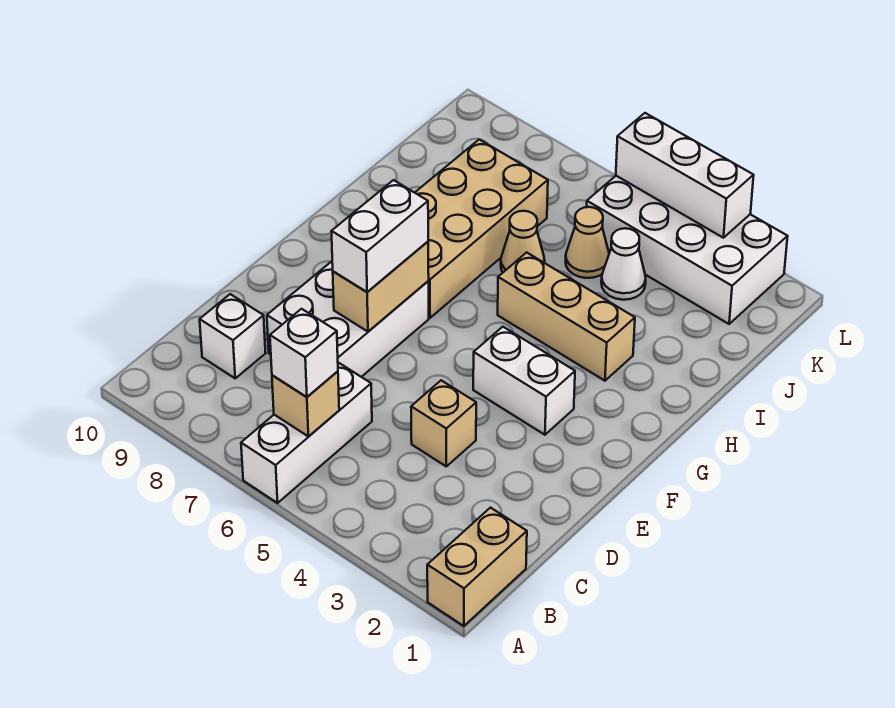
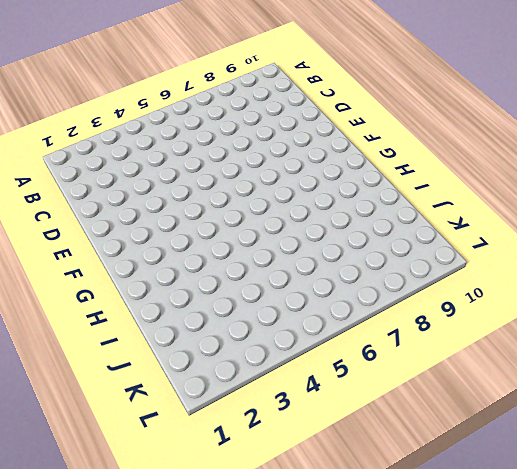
none -> tan 1x2 brick [427,508,527,626]
none -> white 1x3 brick [241,363,372,503]
none -> white 1x1 brick [200,294,265,378]

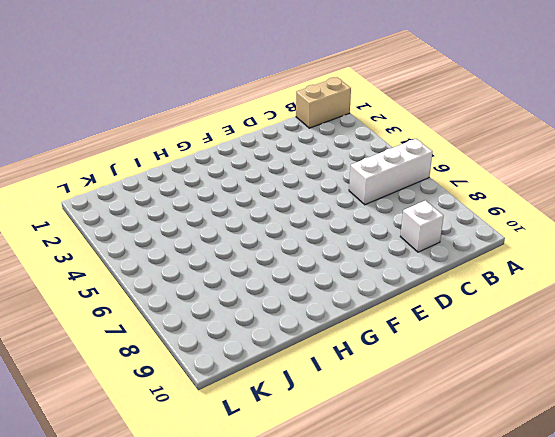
none -> tan 1x1 brick [411,380,476,466]
none -> white 2x3 brick [267,261,429,377]
none -> white 1x2 brick [473,327,575,435]

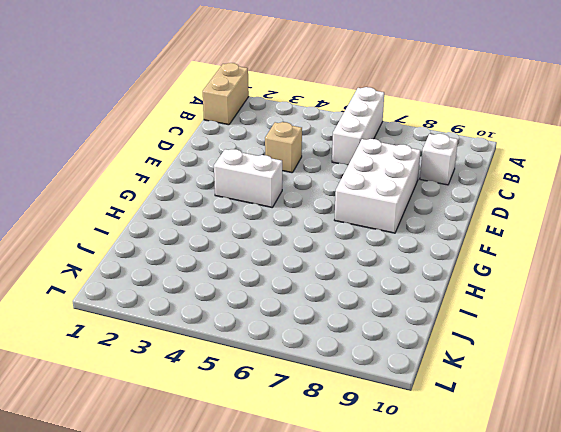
none -> tan 2x4 brick [415,139,548,318]
none -> tan 1x3 brick [498,252,635,381]
none -> tan 1x1 cone [501,211,545,272]

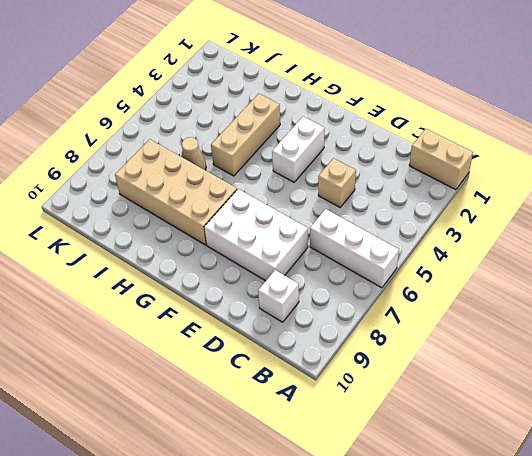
none -> white 1x1 cone [601,228,646,300]
none -> tan 1x1 cone [566,207,609,278]
none -> white 2x4 brick [587,176,788,324]

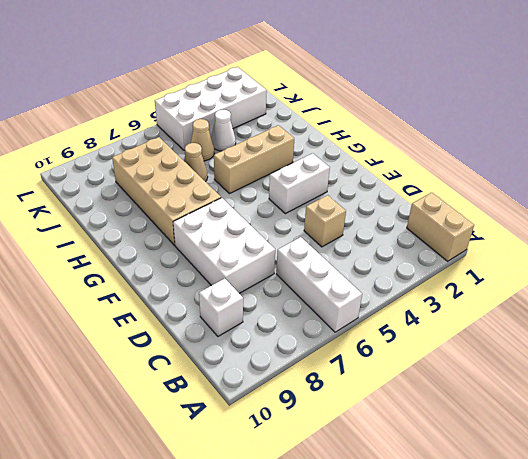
none -> tan 1x1 brick [272,371,339,436]
none -> tan 1x2 brick [333,242,429,332]
none -> white 1x3 brick [616,113,754,238]

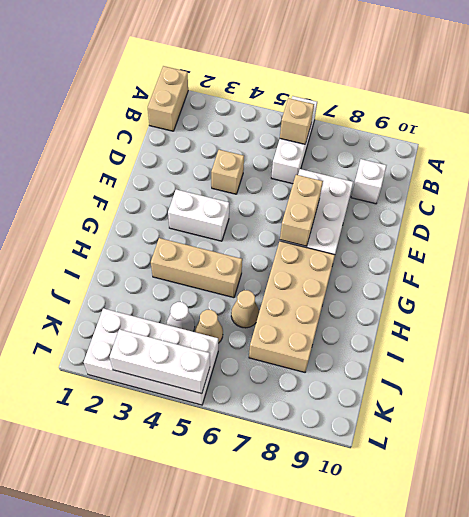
none -> white 1x1 brick [270,309,338,397]
none -> white 1x2 brick [331,180,428,292]

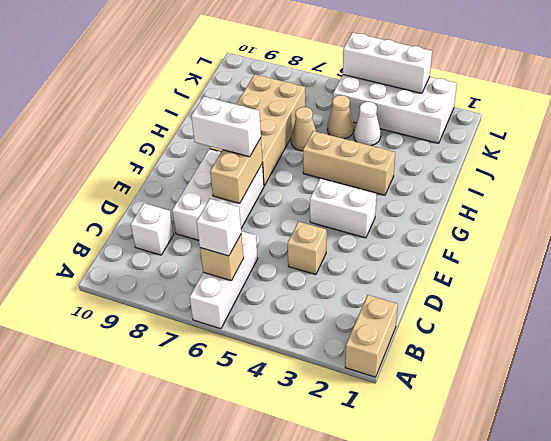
white 1x2 brick [191,97,261,157] -> white 1x2 brick turned to [331,180,428,292]

